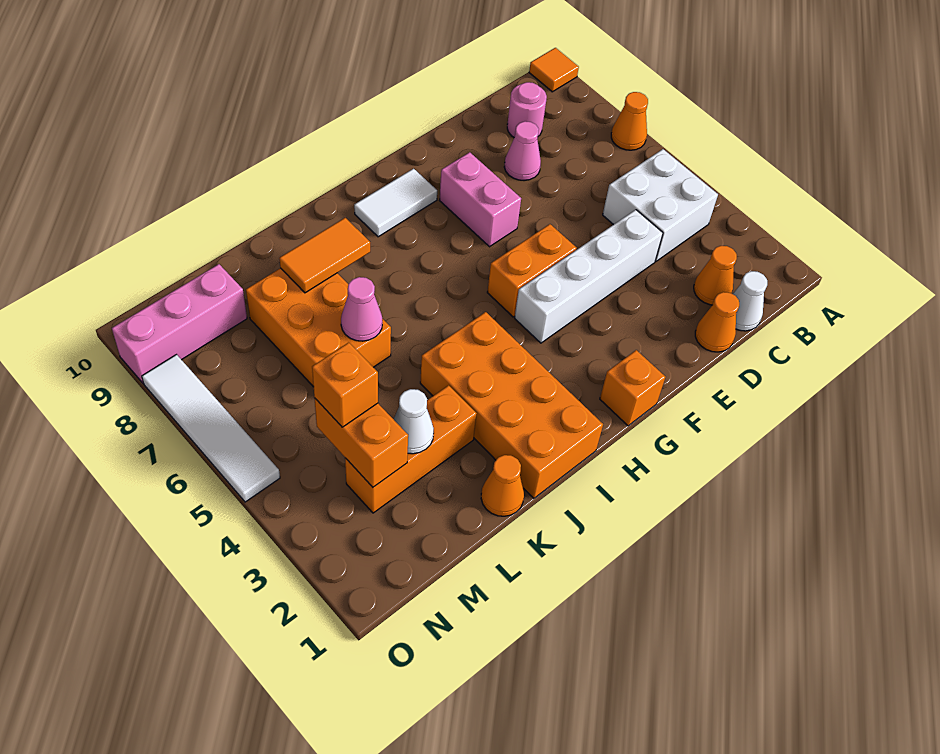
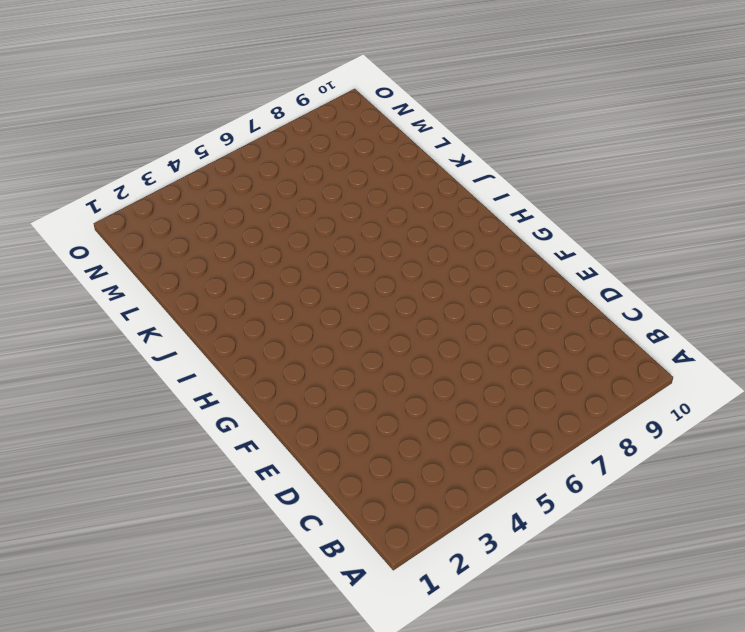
none -> orange 1x1 cone [611,92,648,150]
none -> orange 1x1 tile [529,48,579,92]
none -> white 2x2 brick [603,149,718,261]

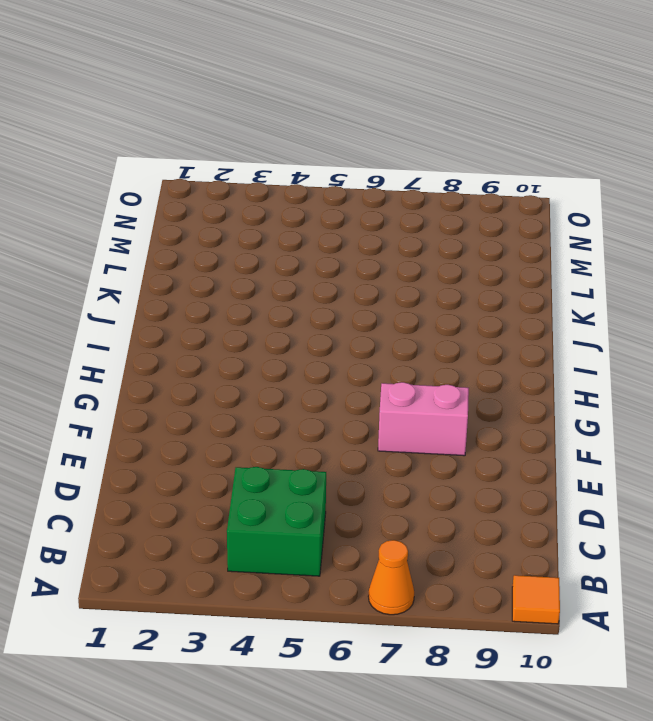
green 2x2 brick [227,467,326,576] -> white 2x2 brick [603,149,718,261]
none -> white 1x1 cone [733,271,767,331]
none -> orange 1x1 cone [694,246,737,305]
none -> pink 1x1 round brick [507,82,547,137]

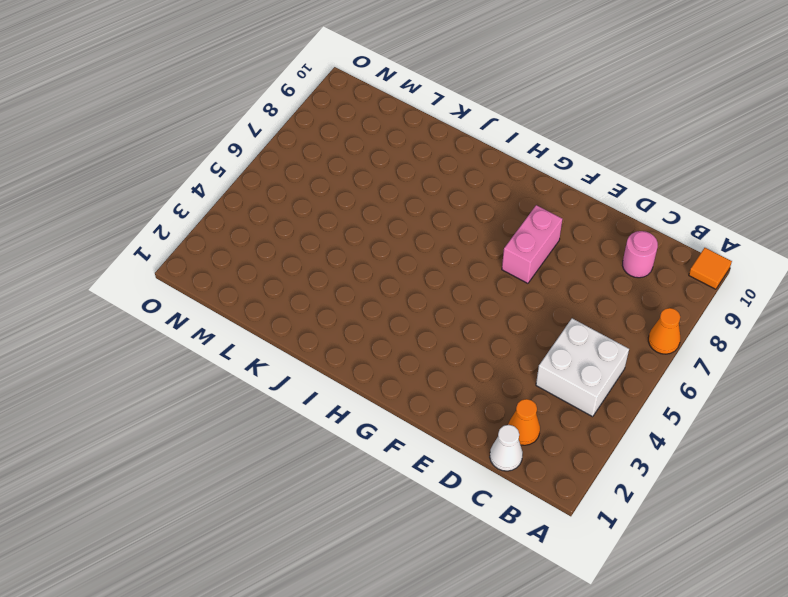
none -> orange 1x1 cone [695,292,739,352]
none -> white 1x4 brick [515,210,663,343]
none -> pink 1x1 cone [504,121,541,181]

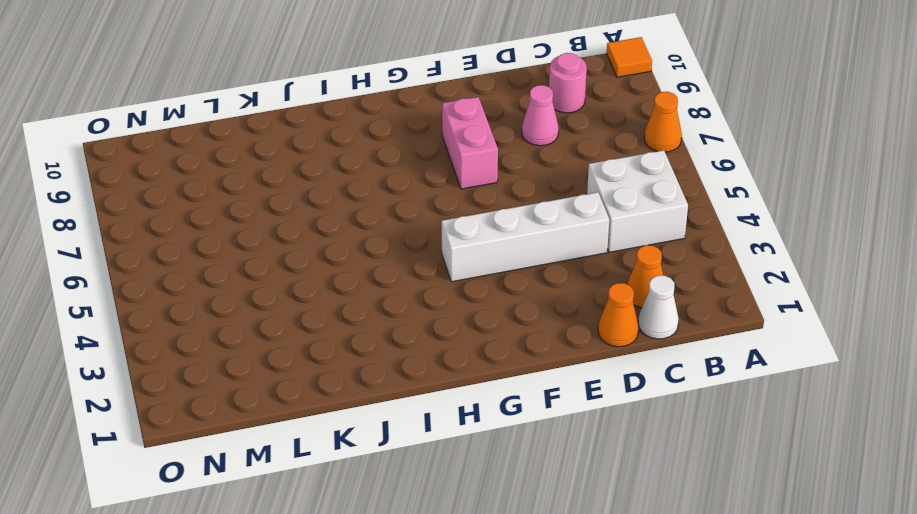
none -> orange 1x2 brick [487,224,577,317]
none -> orange 1x1 brick [600,350,665,426]
none -> white 1x2 tile [354,169,437,237]

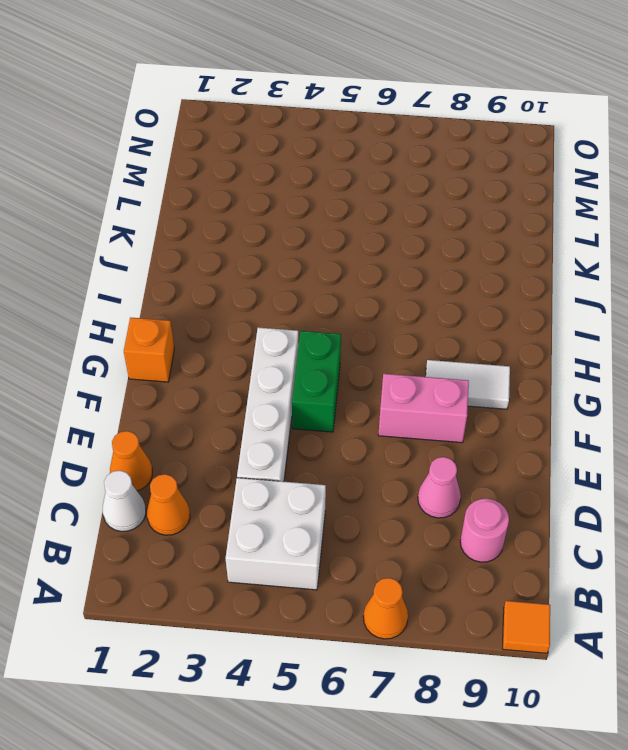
green 1x2 brick [292,331,341,432] -> orange 1x2 brick [487,224,577,317]
white 1x2 tile [426,360,510,409] -> white 1x2 tile turned to [354,169,437,237]
none -> orange 2x4 brick [420,312,603,498]
none -> orange 1x1 cone [481,455,524,516]
none -> orange 1x3 brick [345,385,477,513]

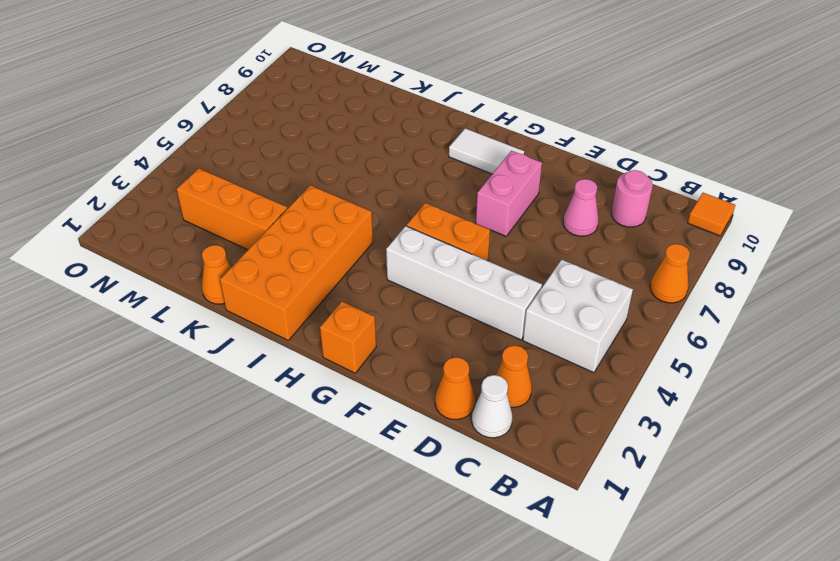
none -> orange 2x3 brick [246,268,391,387]
none -> pink 1x3 brick [112,264,247,383]
none -> white 1x4 tile [142,355,280,502]

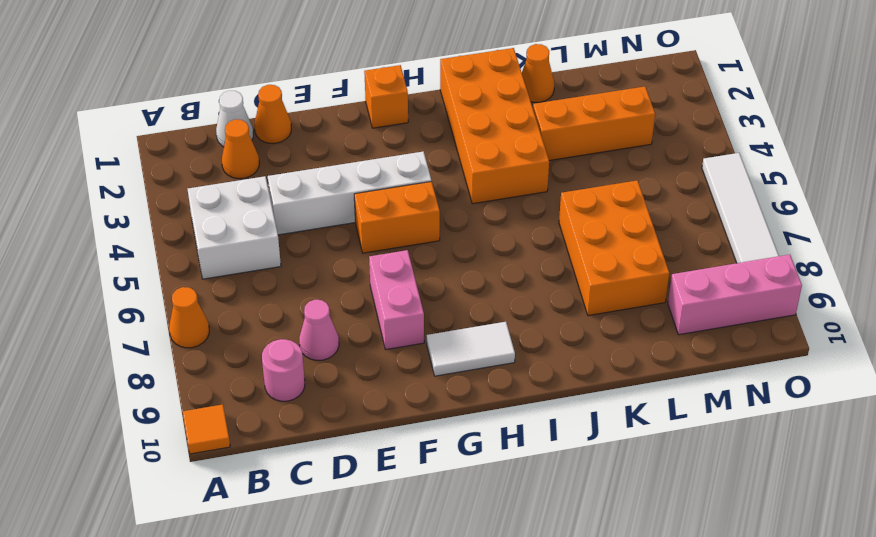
none -> orange 1x2 tile [279,218,370,293]
none -> pink 1x1 cone [341,277,382,341]
none -> white 1x1 cone [394,389,434,454]

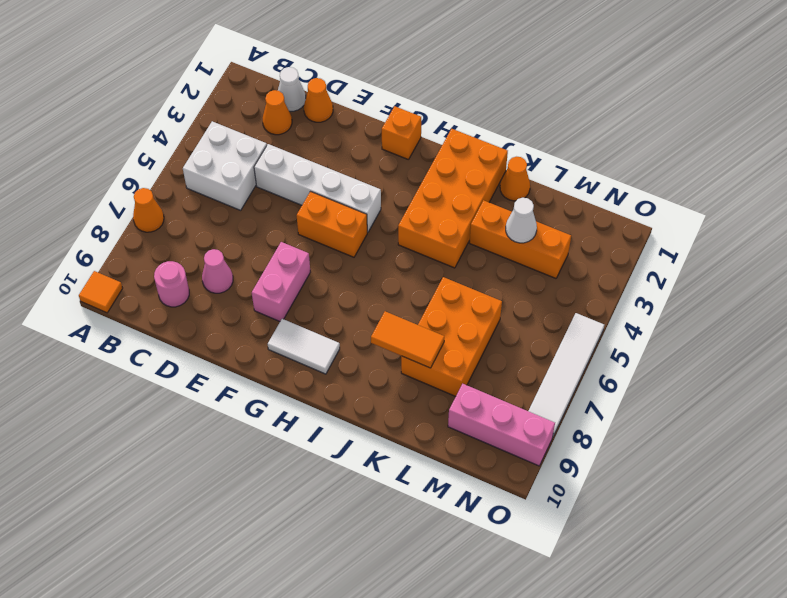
none -> pink 1x1 cone [341,277,382,341]
none -> orange 1x2 brick [315,399,408,487]
none -> orange 1x1 brick [312,342,378,427]

